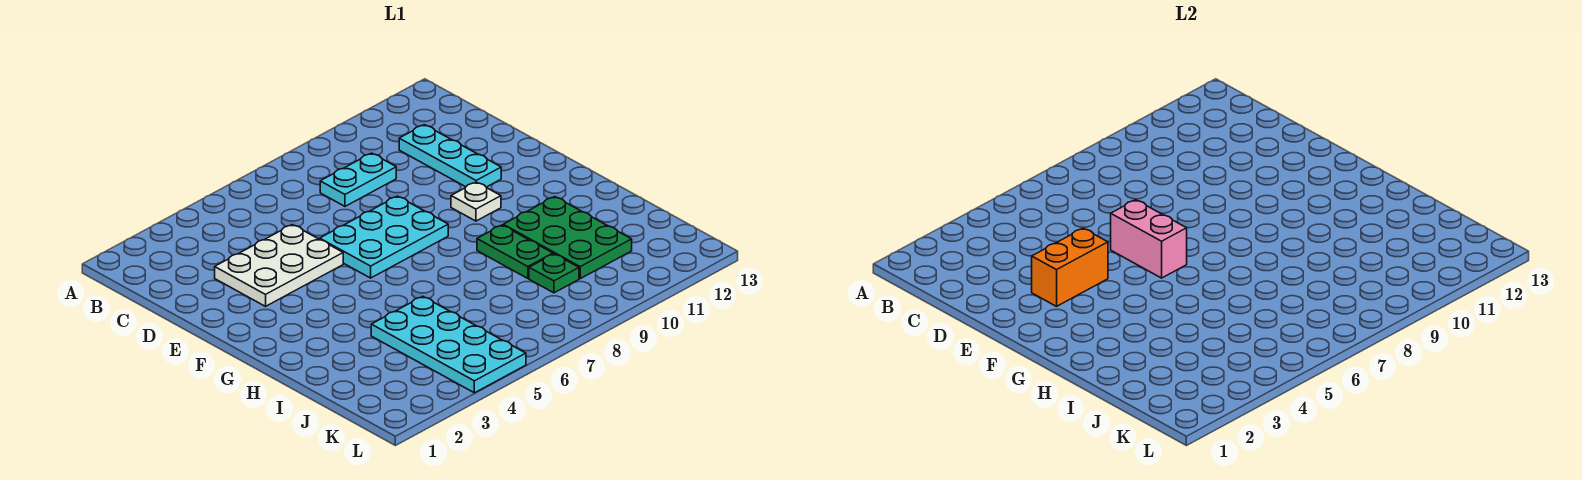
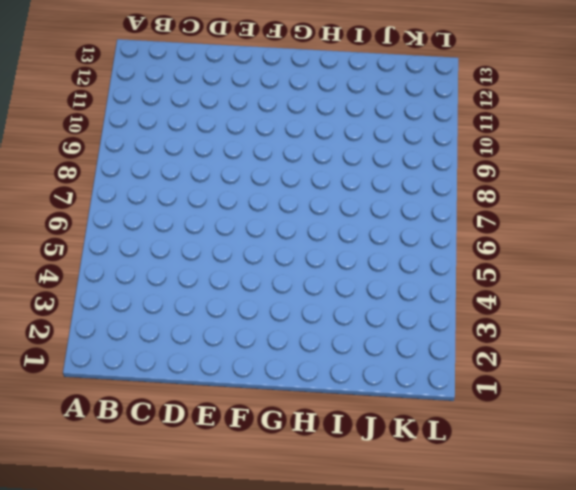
none -> cyan 1x2 plate [320,153,396,206]
none -> cyan 1x3 plate [399,125,501,187]

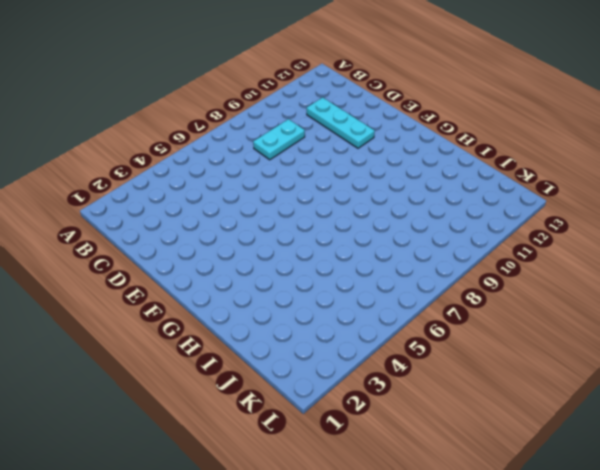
none -> white 2x3 plate [215,225,343,306]
none -> cyan 2x3 plate [320,196,448,278]

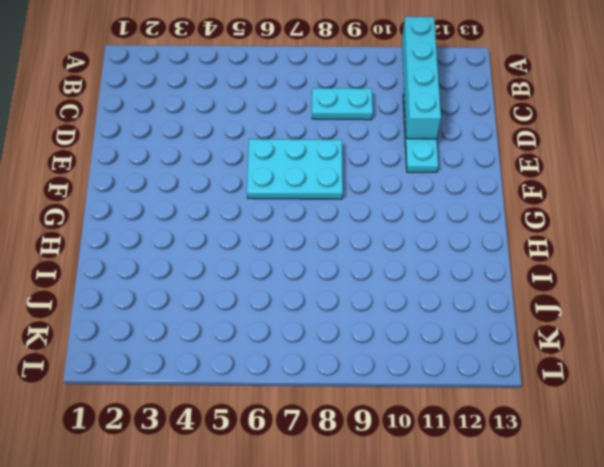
cyan 1x4 brick [402,17,441,139] -> none
none -> white 2x3 plate [215,225,343,306]
none -> white 1x1 plate [451,182,501,221]

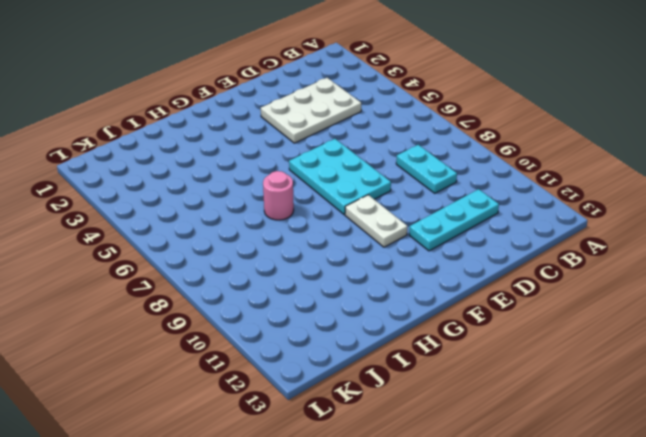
white 2x3 plate [261,78,361,143] -> white 2x3 plate turned to [215,225,343,306]
white 1x2 plate [345,195,407,247] -> white 1x1 plate [451,182,501,221]
pink 1x1 round brick [263,171,294,220] -> none
none -> green 1x2 plate [477,225,553,278]
none -> green 2x3 plate [503,197,632,279]

